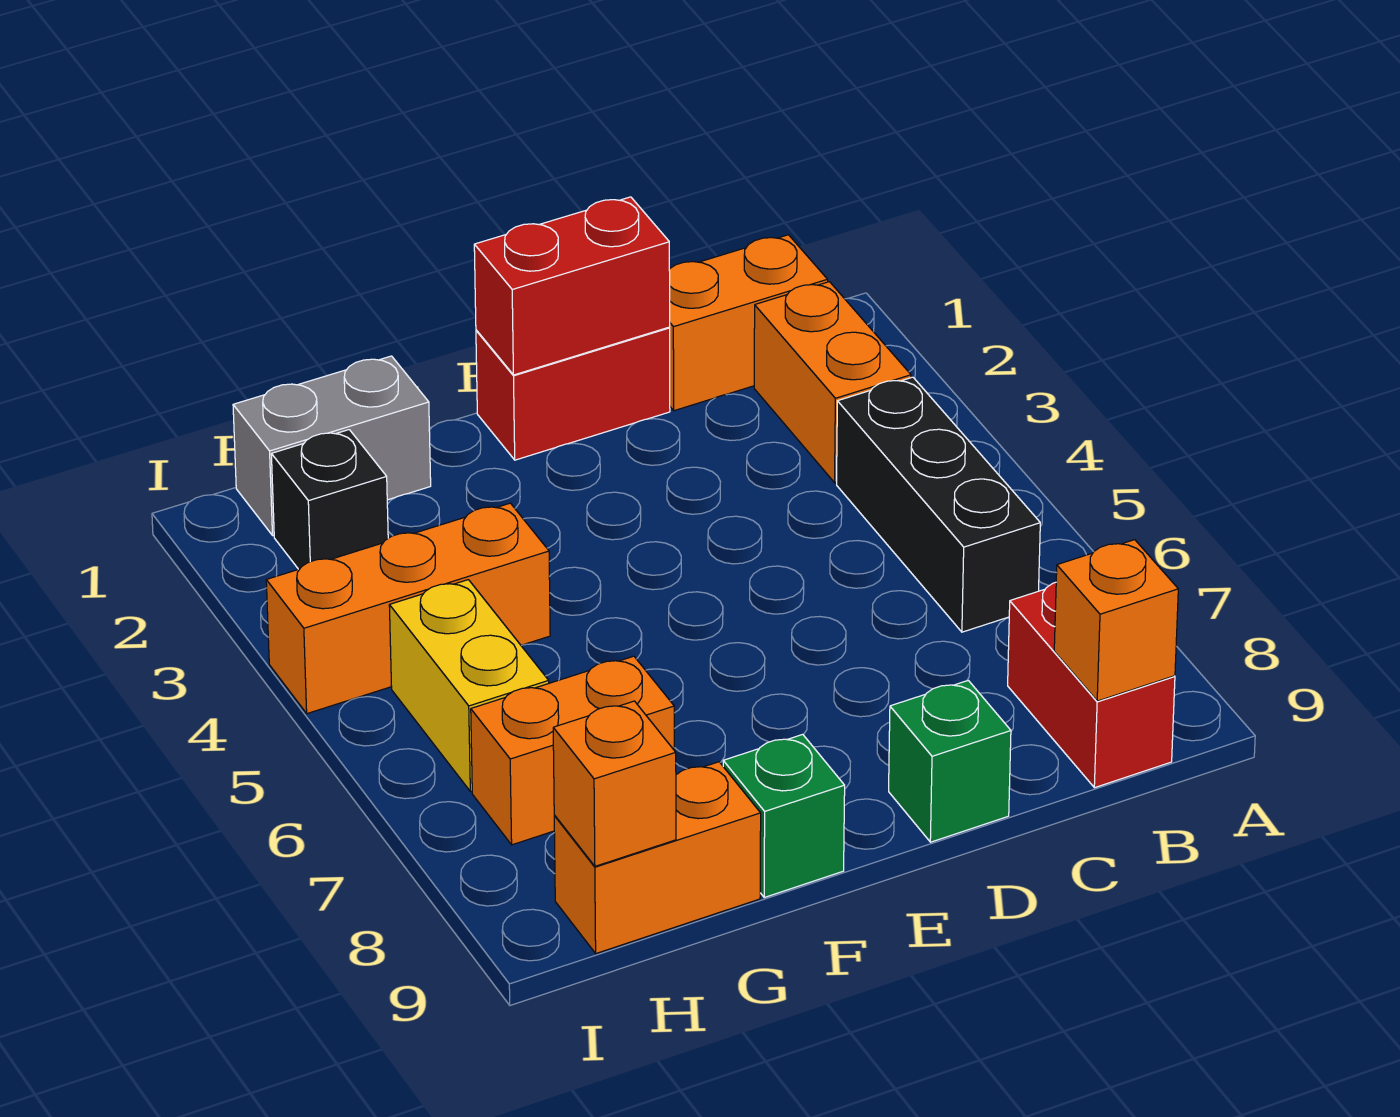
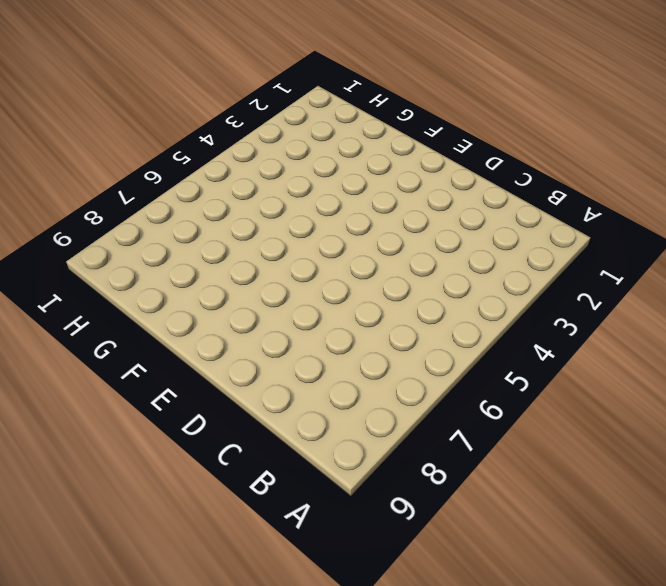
none -> orange 1x2 brick [669,235,828,411]
none -> orange 1x2 brick [754,282,911,483]
none -> black 1x3 brick [837,377,1040,632]

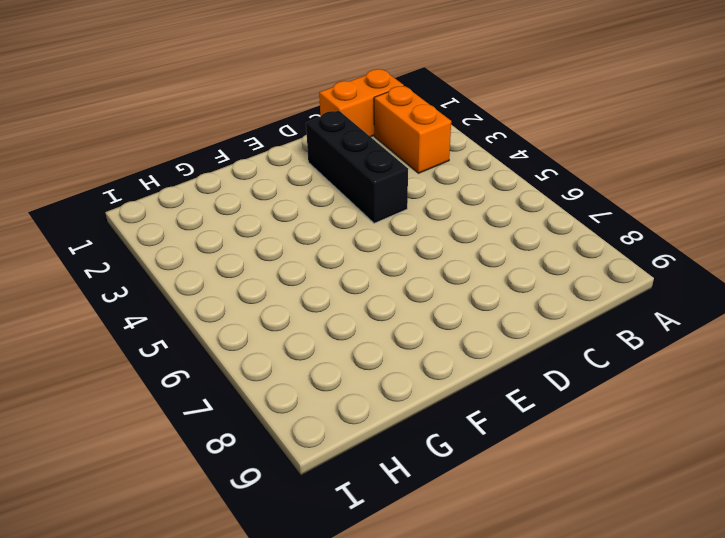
black 1x3 brick [306,111,408,223] -> black 1x3 brick moved to [837,377,1040,632]
none -> red 1x2 brick [1008,582,1175,788]
none -> red 1x2 brick [476,327,670,460]
none -> green 1x1 brick [889,680,1011,842]

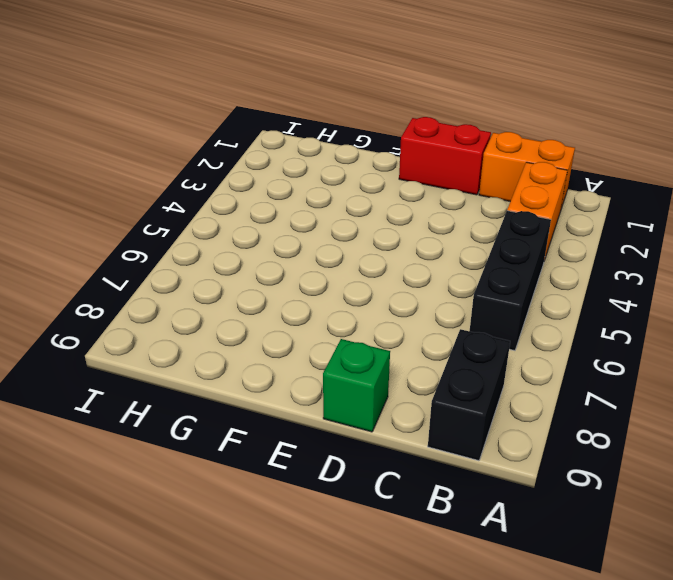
black 1x2 brick [428,329,510,461] -> red 1x2 brick [1008,582,1175,788]
none -> green 1x1 brick [723,734,845,897]
none -> grey 1x2 brick [233,356,431,535]
none -> orange 1x3 brick [266,503,550,714]

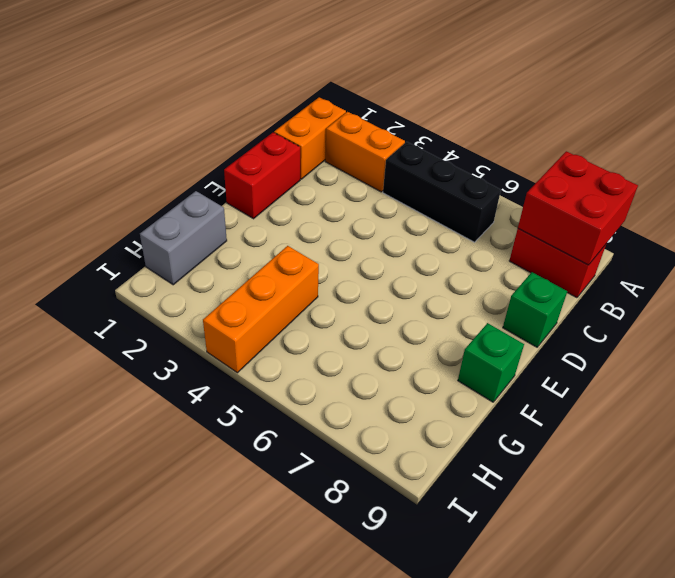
red 2x2 brick [518,151,638,265] -> orange 1x1 brick [1054,540,1178,701]
none -> orange 1x2 brick [471,656,674,845]
none -> orange 1x2 brick [554,762,761,953]
none -> black 1x1 brick [271,430,388,569]

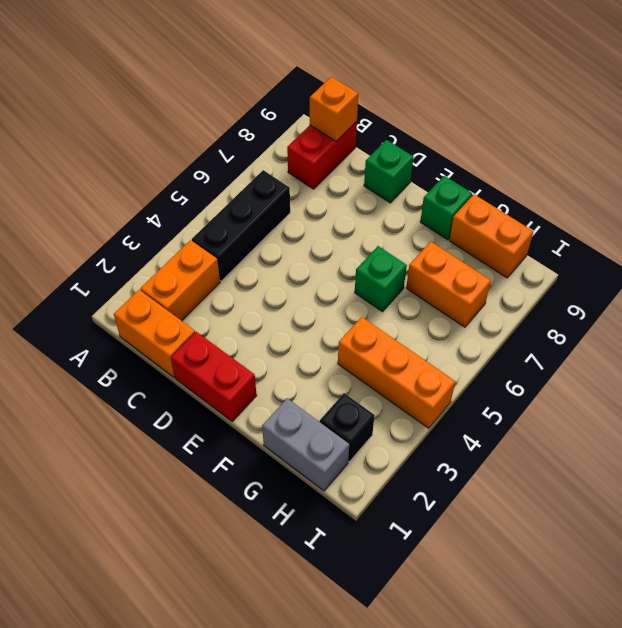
green 1x1 brick [355,246,407,312] -> none
none -> yellow 1x2 brick [389,580,549,792]
none -> red 1x2 brick [474,197,670,375]
none -> orange 1x1 brick [553,701,676,866]

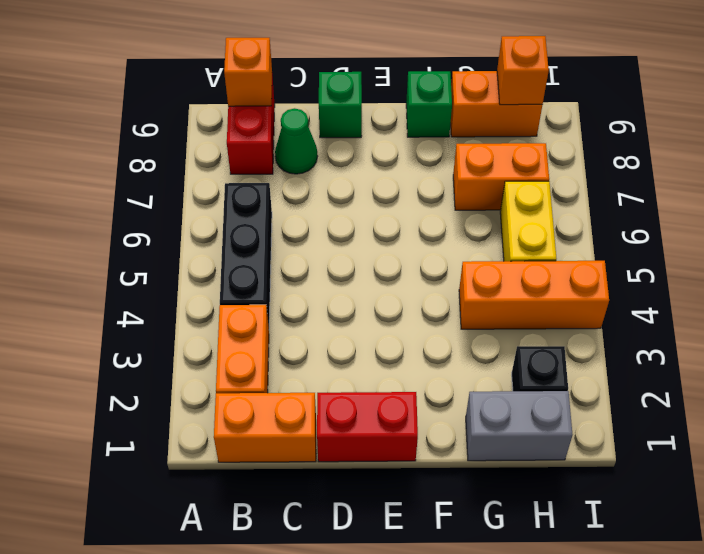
green 1x1 cone [275,108,318,174] -> none
none -> red 1x2 brick [474,197,670,375]

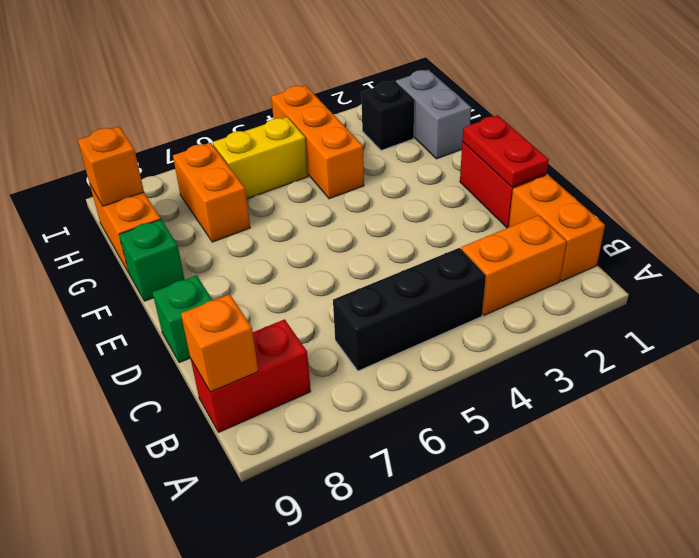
red 1x2 plate [462,115,549,187] -> red 1x2 brick [474,197,670,375]

